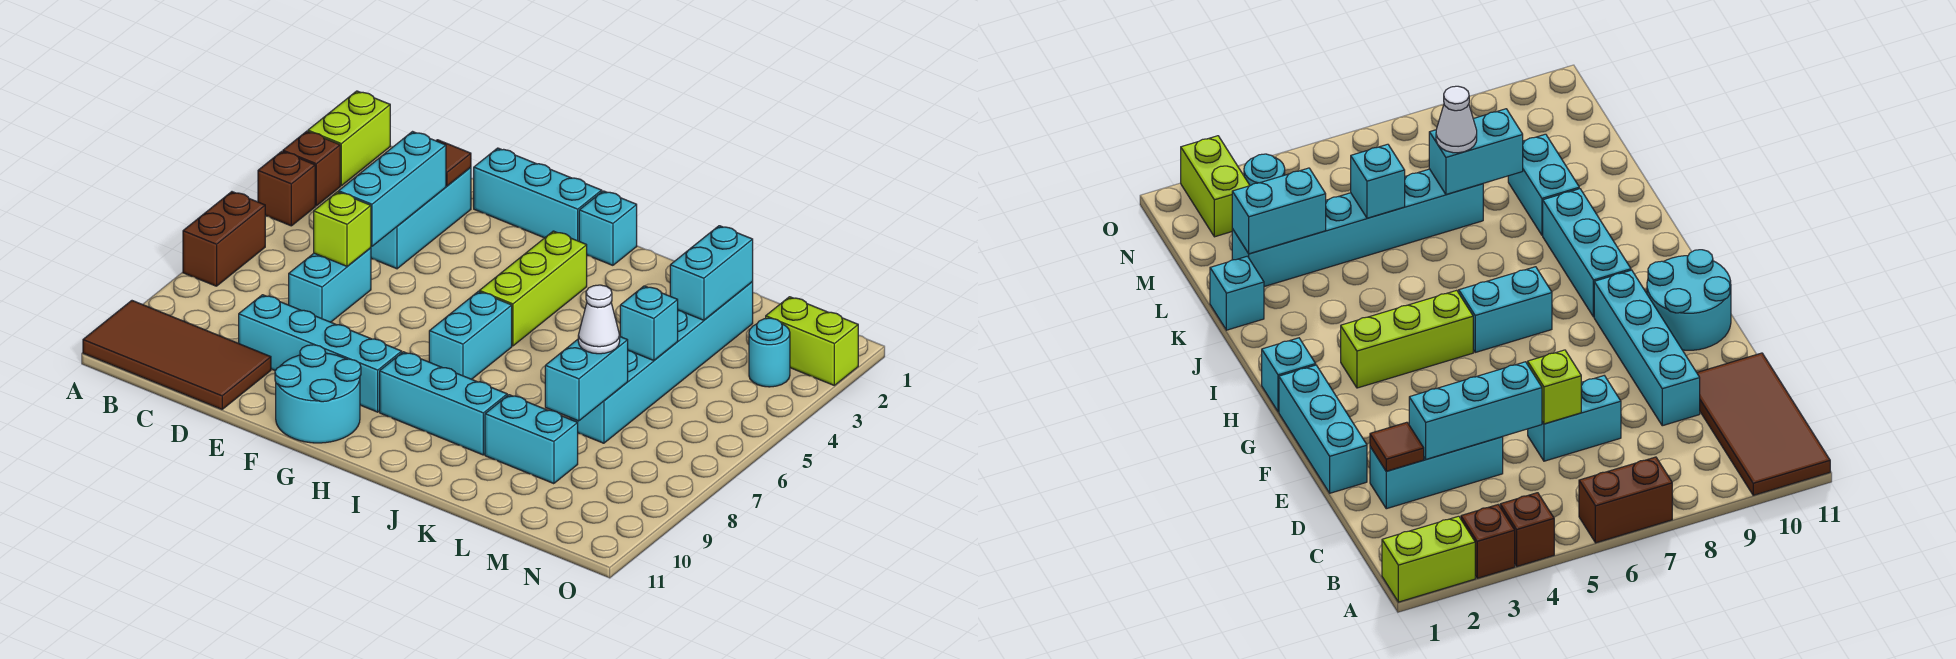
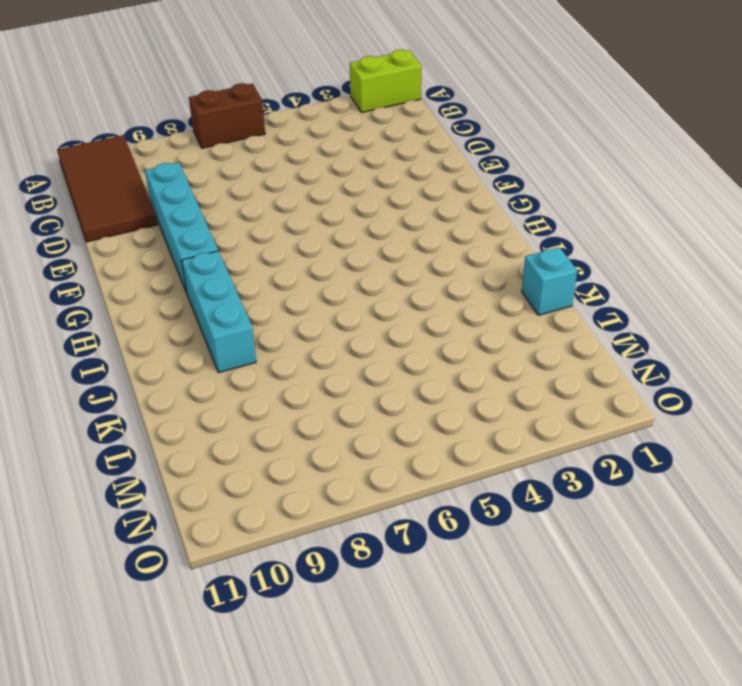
none -> brown 1x1 brick [283,131,340,206]
none -> brown 1x1 brick [258,151,315,226]
none -> cyan 1x3 brick [371,167,471,269]

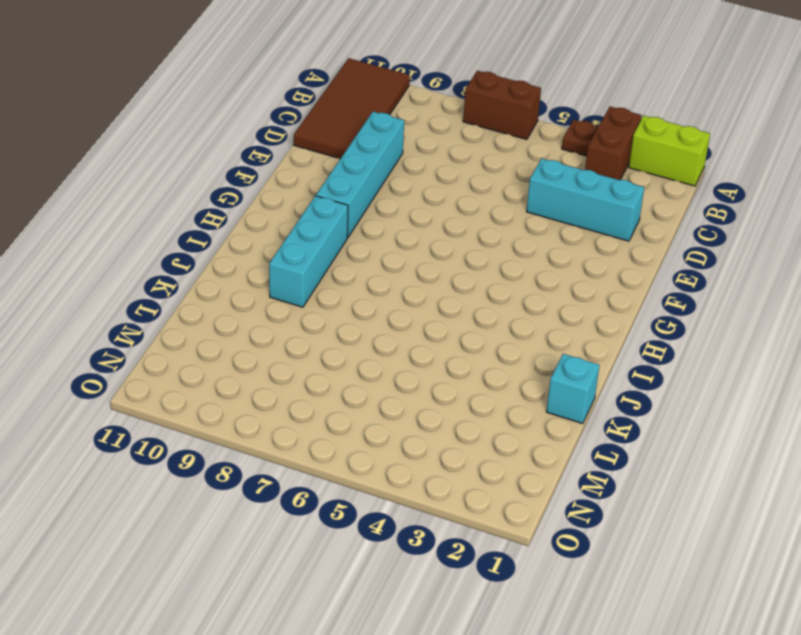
brown 1x2 brick [585,107,642,180] -> brown 1x1 brick [283,131,340,206]
brown 1x1 plate [562,120,598,156] -> brown 1x1 brick [258,151,315,226]
none -> cyan 1x2 brick [289,248,371,322]
none -> cyan 1x3 brick [474,148,602,241]
none -> cyan 2x2 round brick [275,345,361,443]

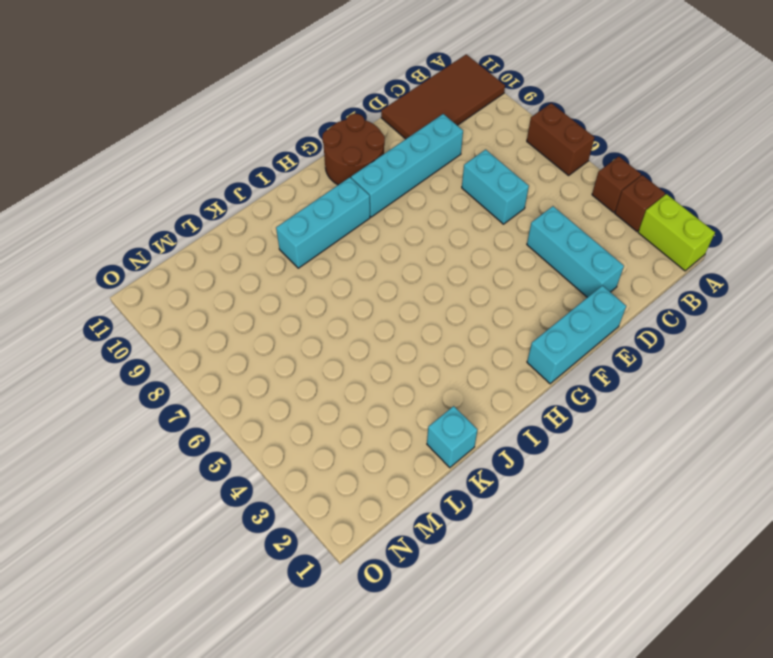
brown 2x2 round brick [322,114,385,185] -> cyan 2x2 round brick [275,345,361,443]
none -> cyan 1x1 brick [579,191,637,265]
none -> lime 1x3 brick [479,231,587,346]
none -> cyan 1x2 brick [429,291,512,379]

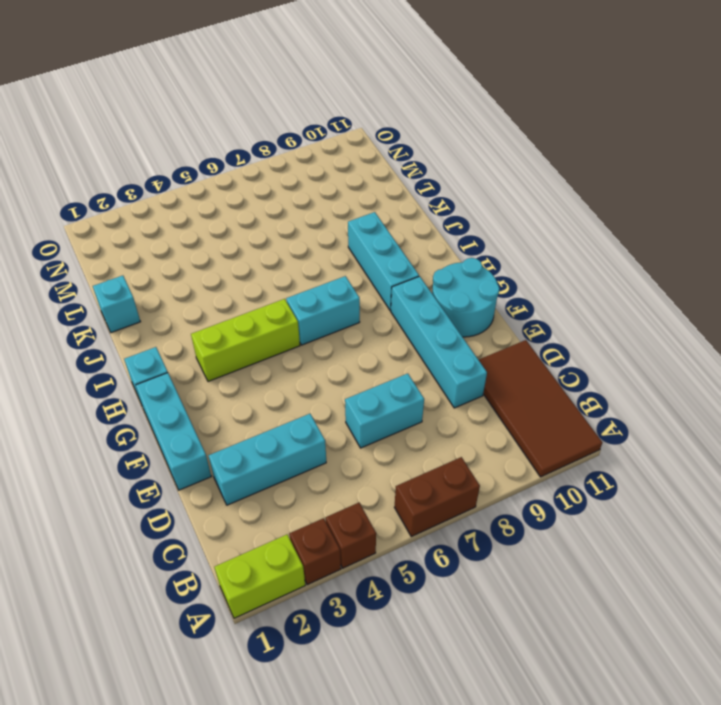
none -> cyan 1x2 brick [485,395,578,484]
none -> cyan 1x6 brick [570,282,753,443]
none -> lime 1x2 brick [766,297,858,385]

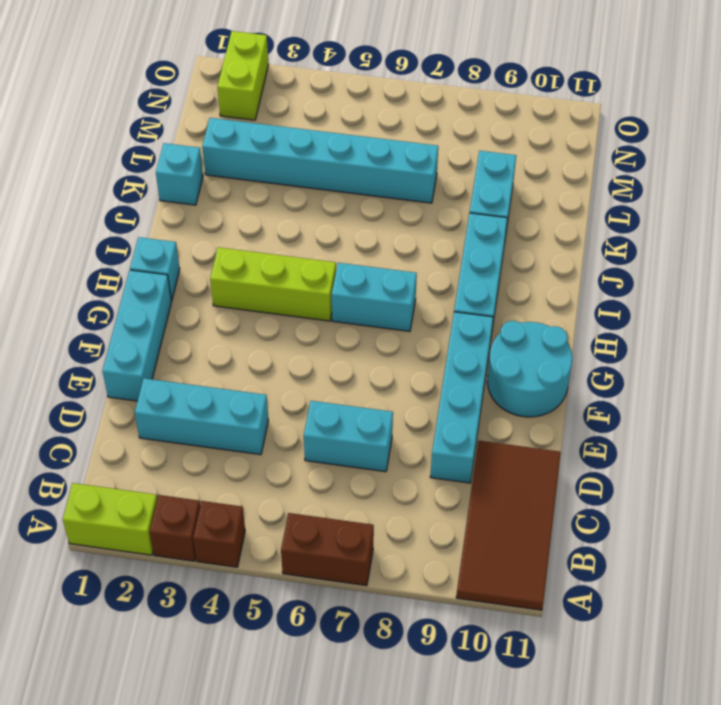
none -> cyan 1x1 round brick [749,318,790,387]
none -> brown 1x1 tile [436,140,471,186]
none -> cyan 1x3 brick [339,132,446,246]

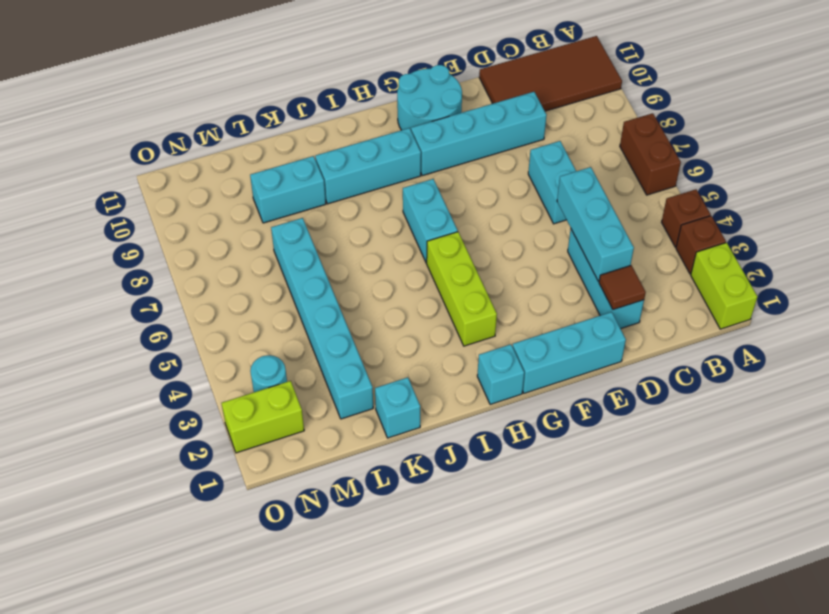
none -> lime 1x1 brick [314,192,371,266]
none -> cyan 1x2 brick [670,226,753,320]
none -> cyan 1x1 brick [620,286,678,361]

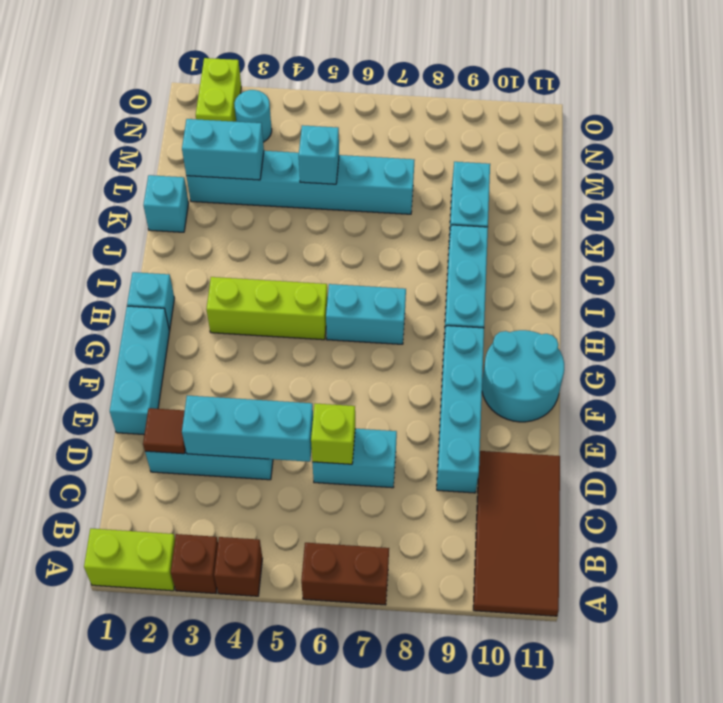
none -> cyan 1x2 brick [545,337,628,421]
none -> white 1x1 cone [578,285,620,354]

